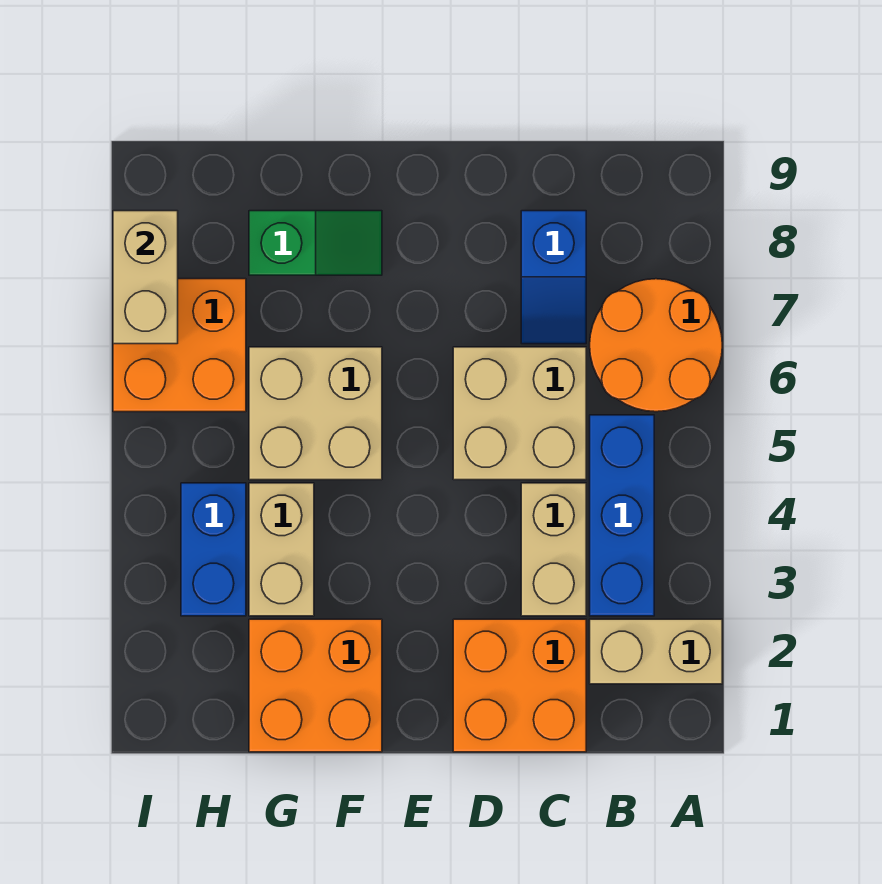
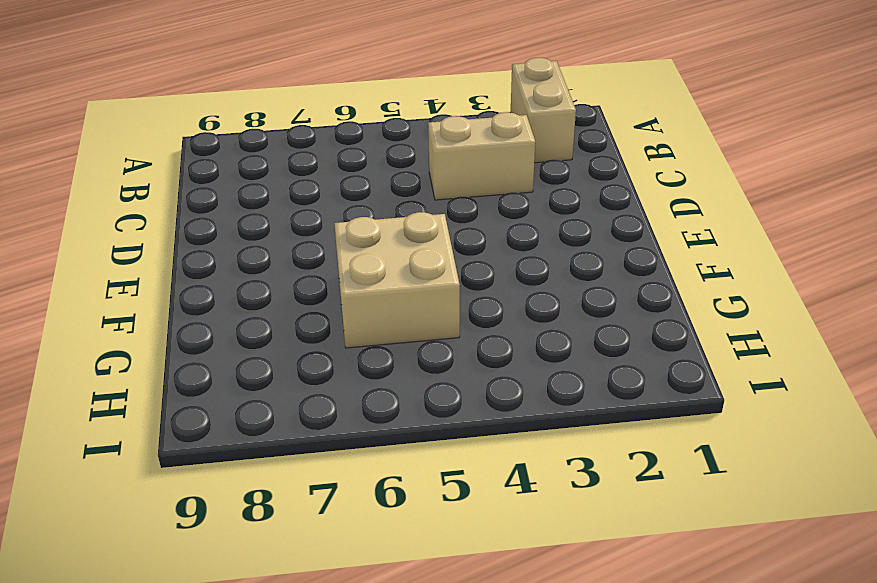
none -> orange 2x2 round brick [590,279,722,412]
none -> blue 1x3 brick [590,415,654,616]
none -> orange 2x2 brick [453,619,586,752]

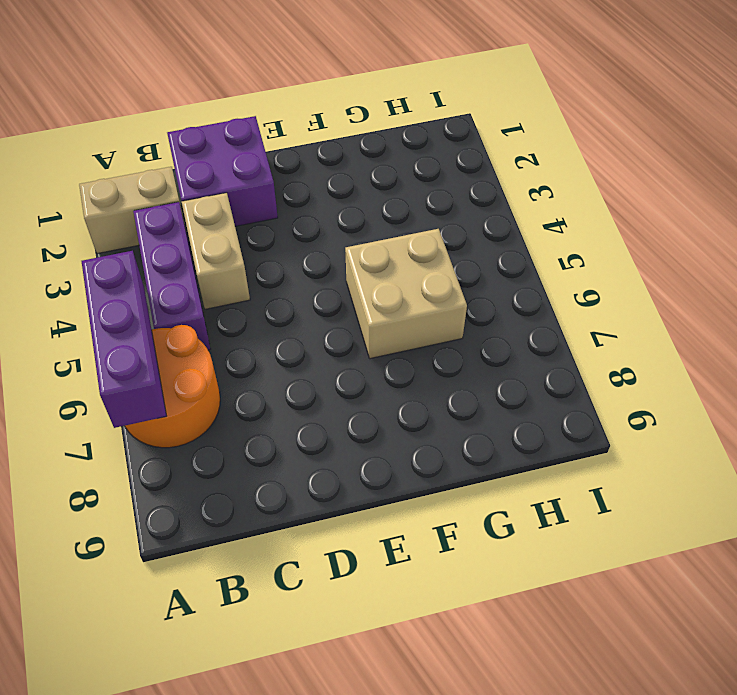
purple 1x3 brick [82,251,166,428] -> none
purple 1x3 brick [133,202,210,350] -> blue 1x3 brick [590,415,654,616]
purple 2x2 brick [167,116,278,226] -> orange 2x2 brick [453,619,586,752]
none -> tan 2x2 brick [453,347,586,480]
none -> blue 1x2 slope [521,211,586,344]
none -> orange 2x2 brick [249,619,382,752]

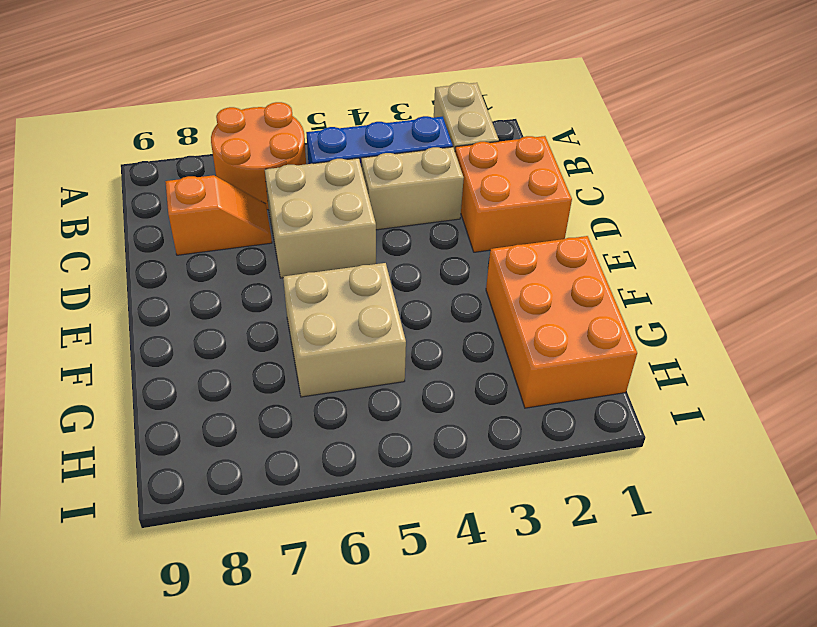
orange 1x2 slope [165,175,272,255] -> blue 1x2 slope [521,211,586,344]
orange 2x3 brick [486,236,637,408] -> orange 2x2 brick [249,619,382,752]
none -> green 1x2 slope [249,211,382,275]
none -> tan 1x2 brick [249,483,314,616]
none -> blue 1x2 brick [181,483,246,616]

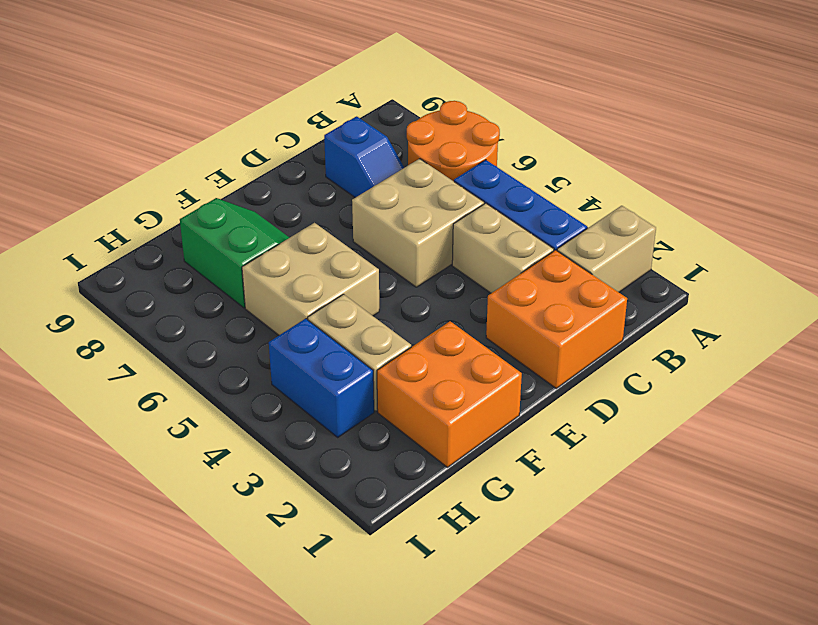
green 2x2 slope [180,198,290,308] -> green 1x2 slope [249,211,382,275]
none -> orange 2x2 brick [113,279,246,412]
none -> tan 1x2 brick [113,211,178,344]

